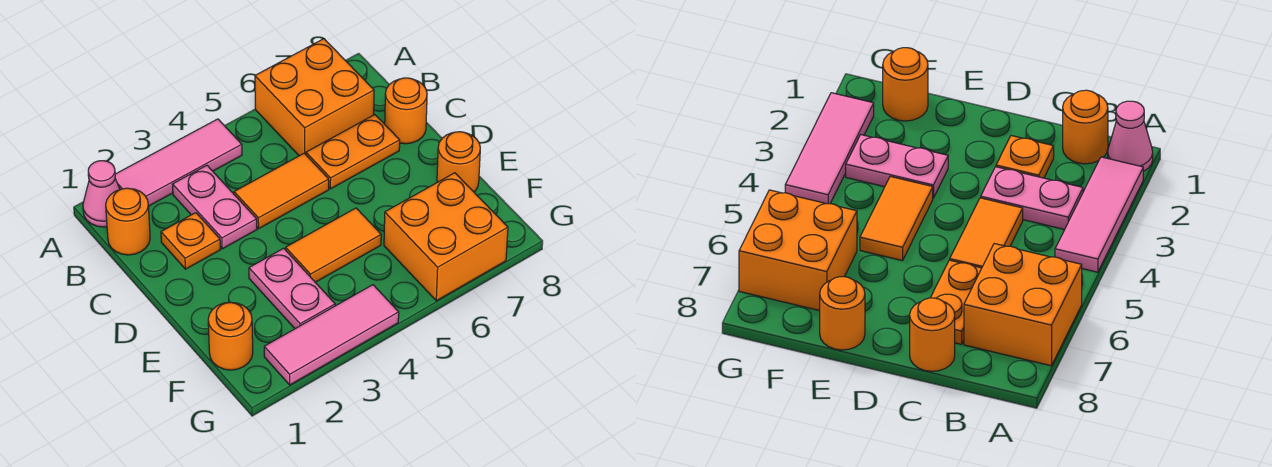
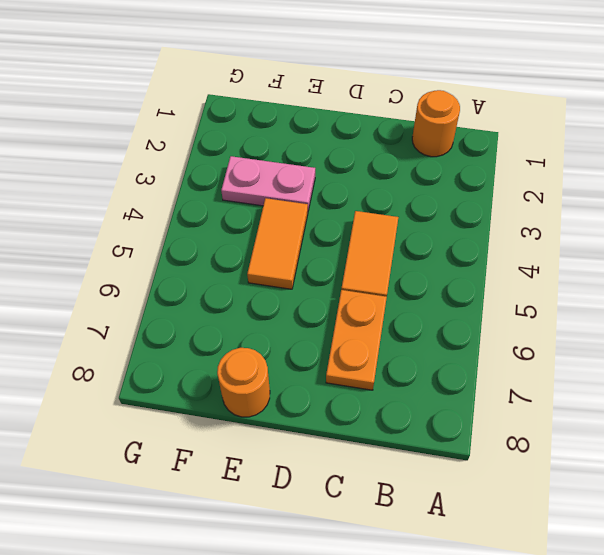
none -> pink 1x1 cone [83,161,120,227]
none -> pink 1x3 tile [115,119,242,206]
none -> orange 2x2 brick [255,39,374,156]

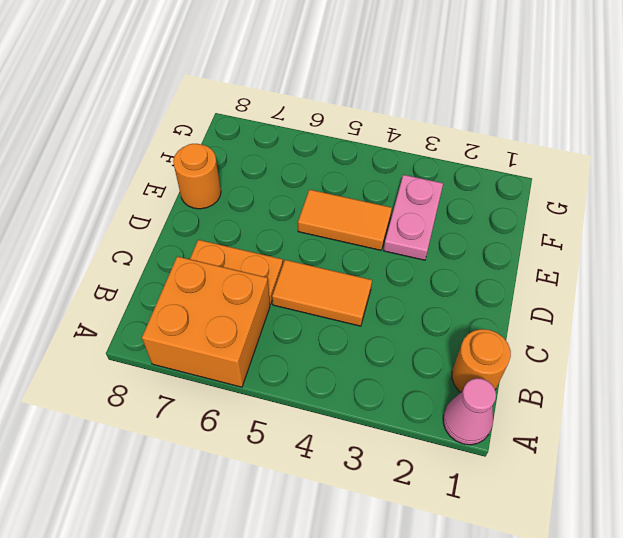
none -> pink 1x3 tile [115,119,242,206]
none -> pink 1x2 plate [172,165,257,249]
none -> orange 1x1 plate [161,213,220,269]

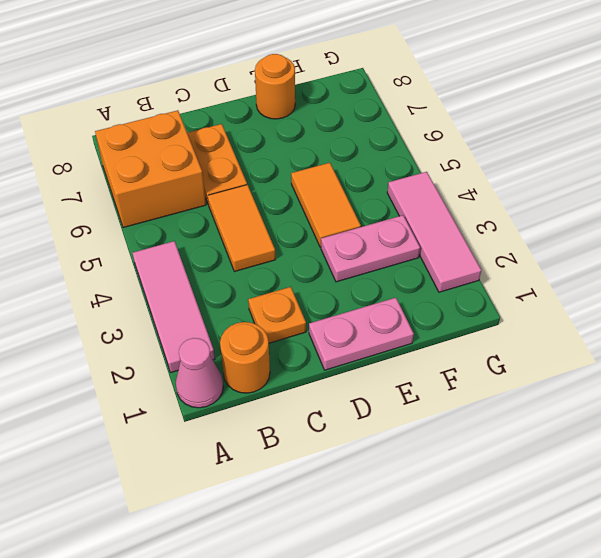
pink 1x2 plate [309,298,414,370] -> pink 1x2 plate moved to [172,165,257,249]
none -> orange 1x1 round brick [385,78,427,144]
none -> orange 1x1 round brick [208,302,253,370]
none -> orange 2x2 brick [384,173,508,301]

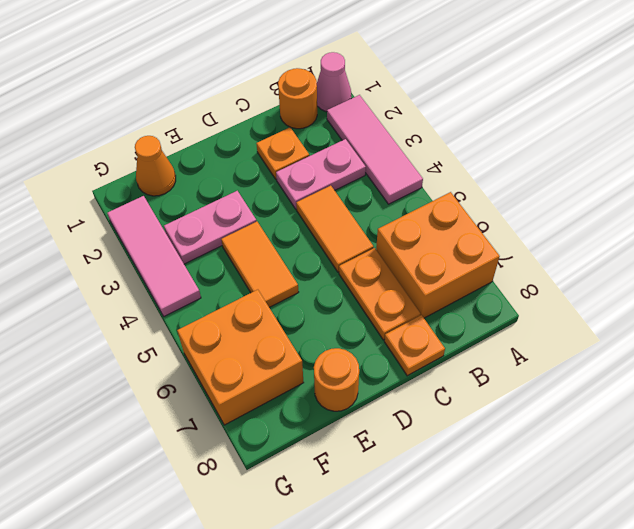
orange 1x1 plate [384,315,445,376] -> orange 1x1 round brick [385,78,427,144]
orange 1x1 cone [135,136,176,196] -> orange 1x1 round brick [208,302,253,370]

